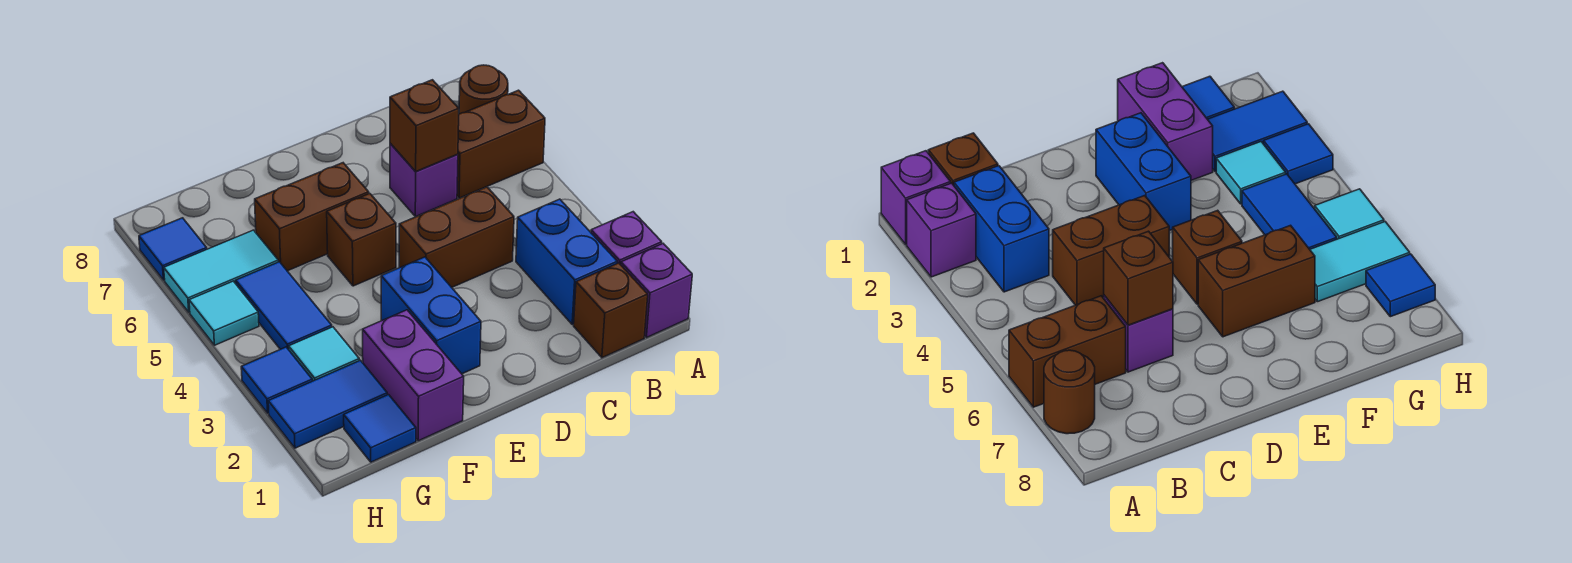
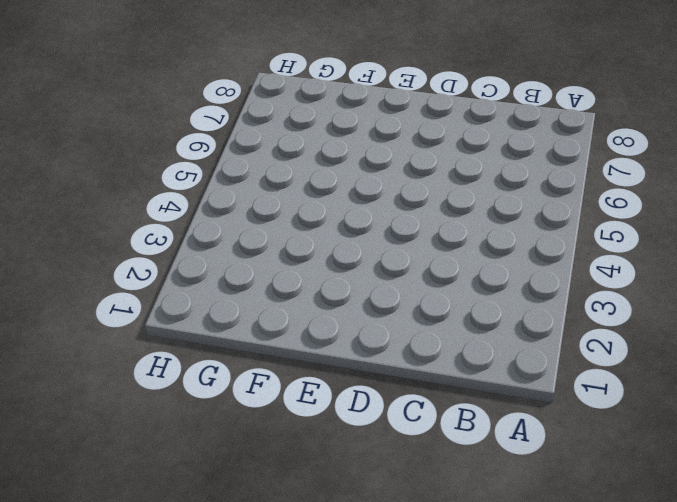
none -> purple 1x1 brick [621,244,692,338]
none -> purple 1x1 brick [591,212,662,265]
none -> brown 1x2 brick [457,90,545,198]

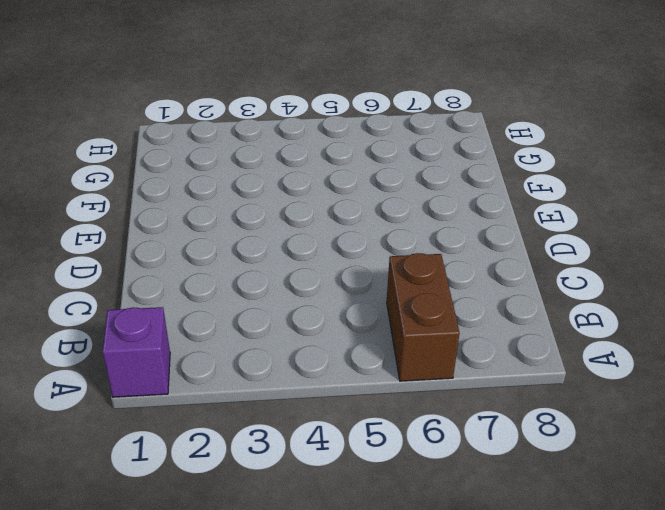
none -> purple 1x1 brick [591,212,662,265]
none -> brown 1x1 round brick [459,65,508,114]
none -> brown 1x1 brick [574,263,648,358]

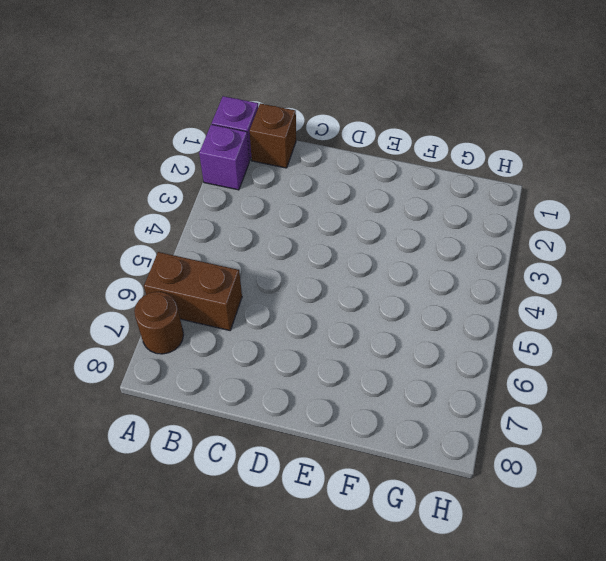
none -> blue 1x2 brick [516,199,617,324]
none -> brown 1x2 brick [399,187,514,287]
none -> purple 1x1 brick [390,143,458,217]

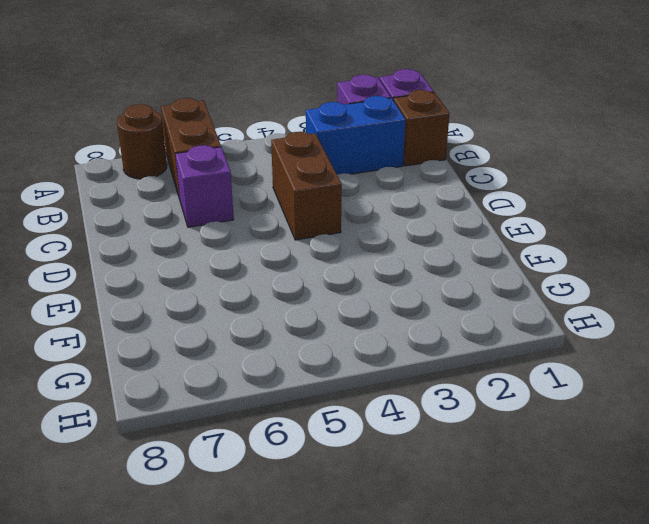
none -> blue 1x2 brick [381,257,481,374]
none -> brown 1x1 brick [327,193,396,286]
none -> brown 1x2 brick [255,163,369,271]

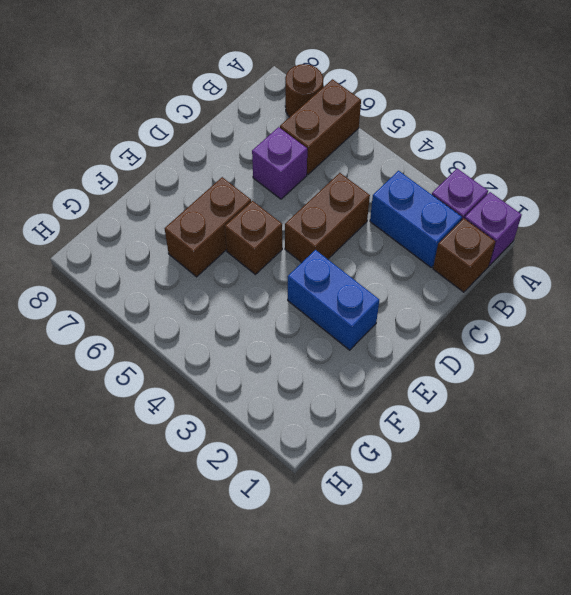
none -> purple 1x2 brick [363,310,464,441]
none -> blue 1x1 tile [344,395,416,462]
none -> blue 1x2 tile [268,360,387,448]

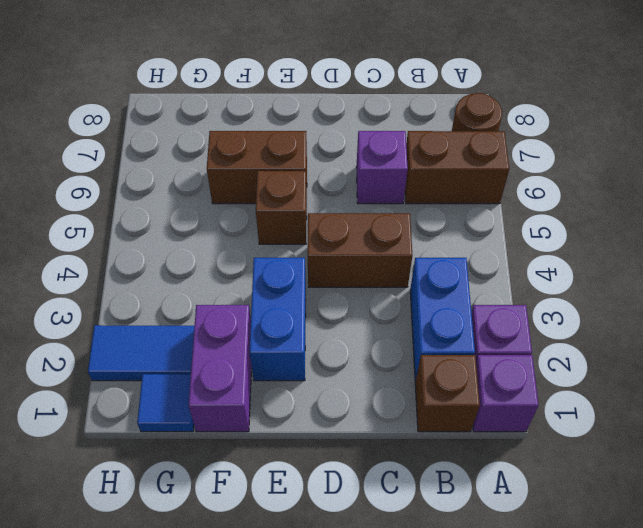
none -> cyan 1x1 tile [289,327,359,381]
none -> blue 1x2 tile [236,262,332,349]
none -> cyan 1x2 tile [164,230,278,312]

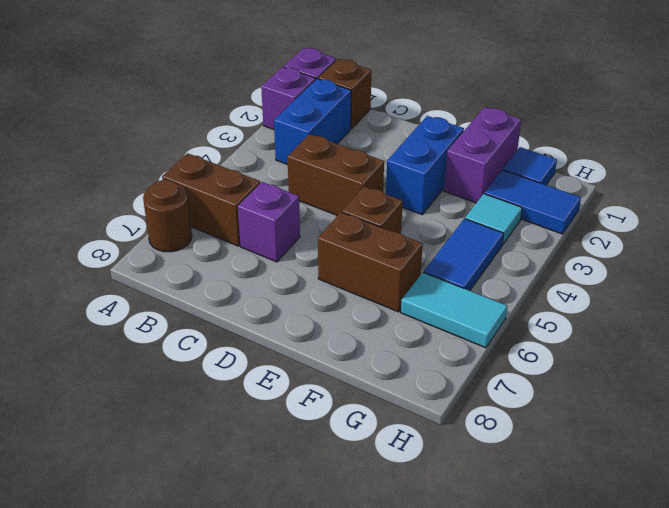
none -> blue 1x1 tile [241,347,312,413]
none -> cyan 1x1 tile [189,281,259,345]
none -> blue 1x1 tile [139,218,207,280]

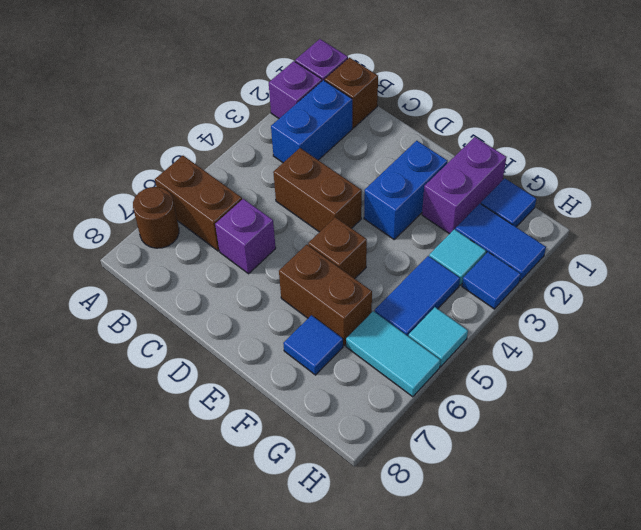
blue 1x1 tile [283,315,343,375] -> blue 1x1 tile moved to [139,218,207,280]
none -> brown 1x1 brick [390,80,459,171]

